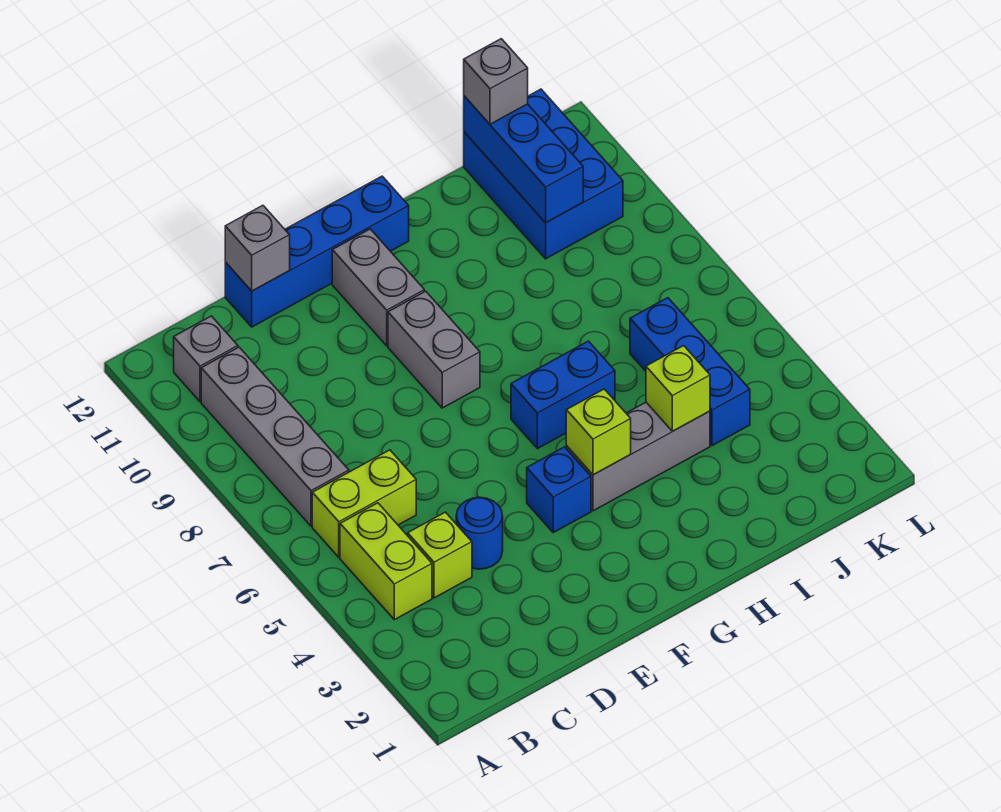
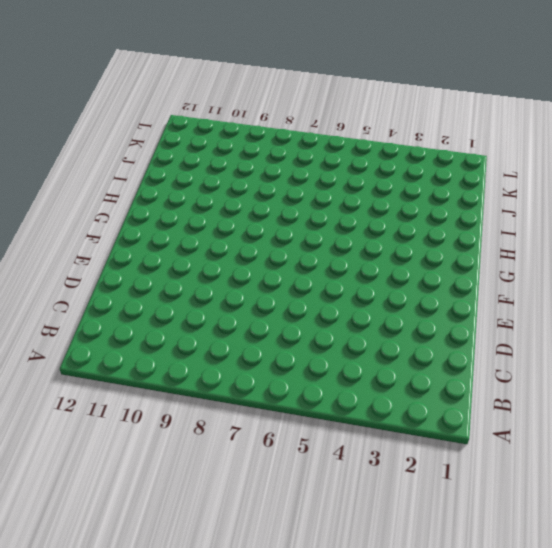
none -> lime 1x2 brick [340,503,432,620]
none -> lime 1x2 brick [312,450,416,557]
none -> grey 1x4 brick [201,347,349,526]

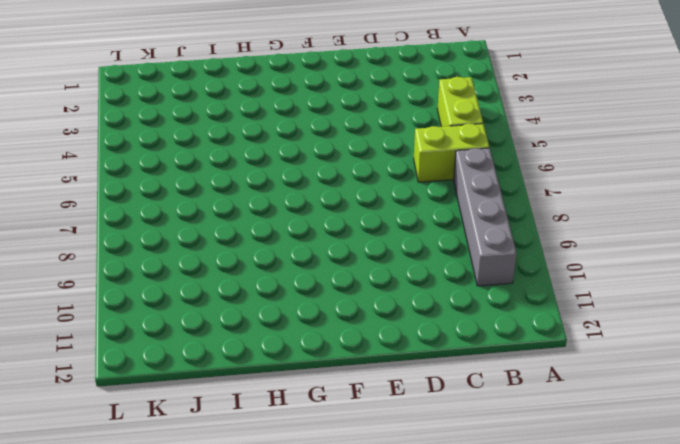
none -> grey 1x1 brick [174,316,238,402]
none -> lime 1x1 brick [408,512,472,598]
none -> blue 1x1 round brick [456,497,503,569]

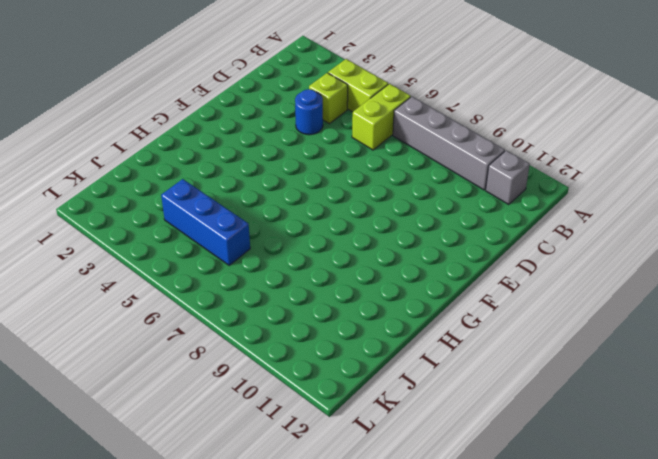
none -> blue 1x4 brick [225,176,409,327]
none -> blue 1x1 brick [527,447,591,533]
none -> grey 1x2 brick [388,291,480,408]

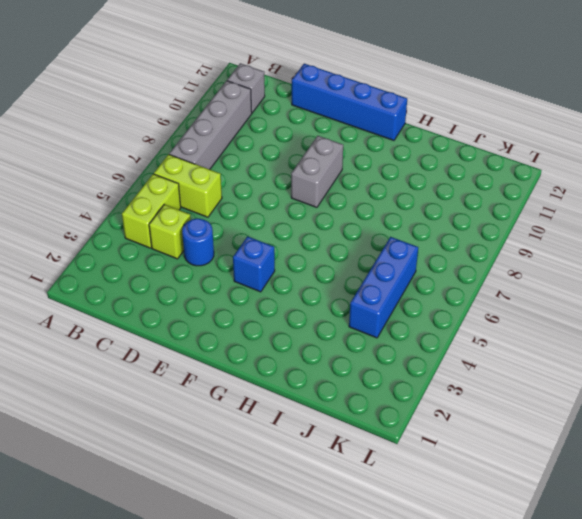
none -> grey 1x2 brick [332,229,424,346]
none -> grey 1x3 brick [566,402,710,511]
none -> blue 1x2 brick [511,341,615,449]

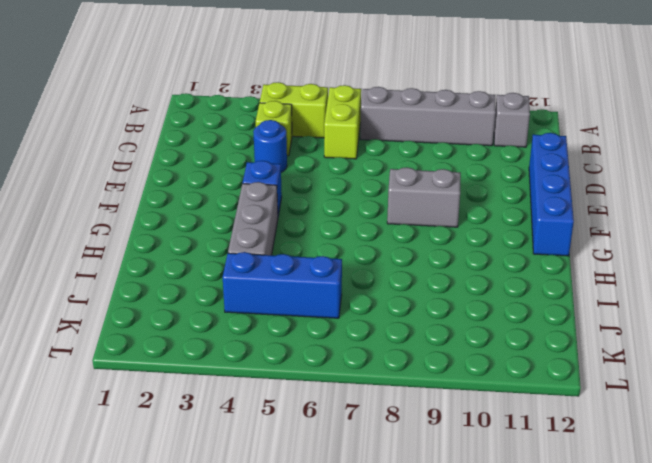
none -> grey 1x2 brick [332,229,424,346]
none -> blue 1x2 brick [511,341,615,449]
none -> blue 2x3 brick [464,89,623,259]

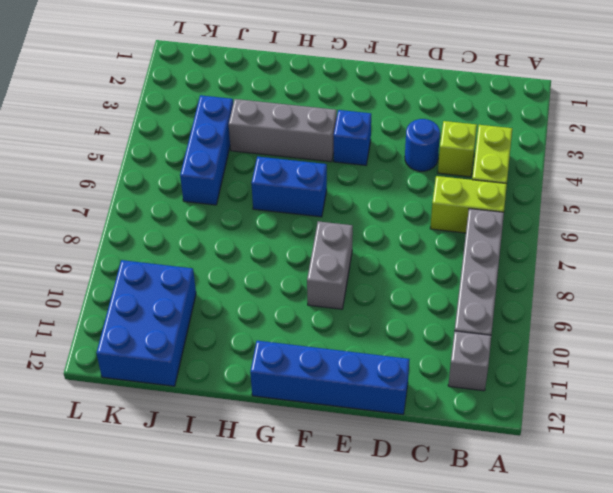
none -> grey 1x2 brick [332,229,424,346]
none -> grey 1x1 brick [225,205,290,291]
none -> lime 1x1 brick [566,389,631,475]

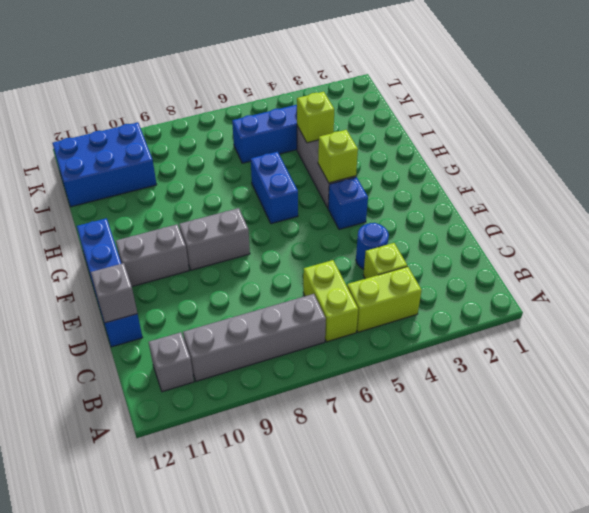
none -> blue 1x3 brick [464,96,583,223]
none -> grey 1x1 brick [464,39,528,124]

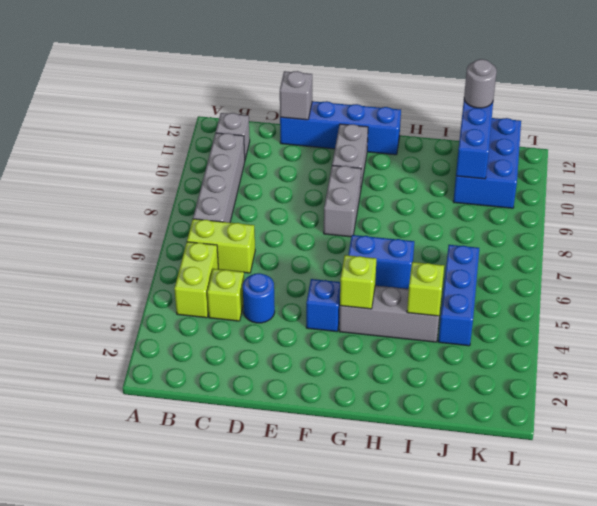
grey 1x1 round brick [464,59,497,108] -> grey 1x1 brick [464,39,528,124]

